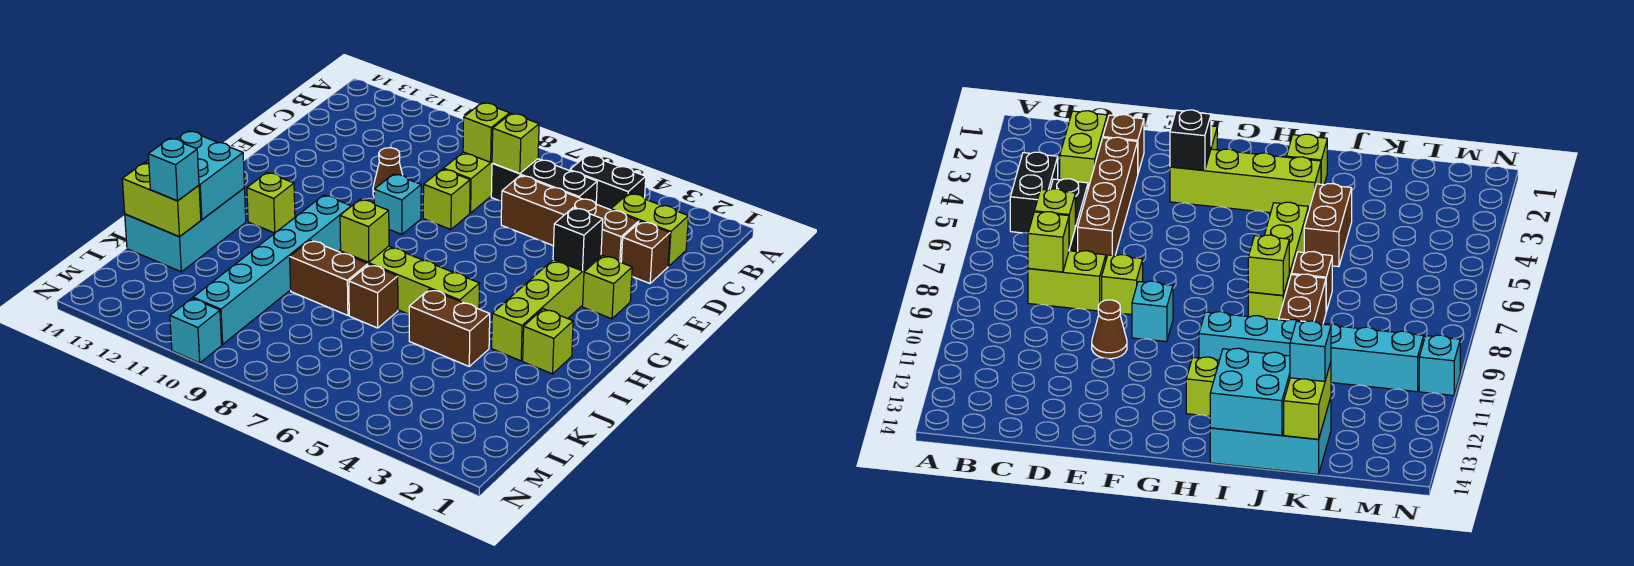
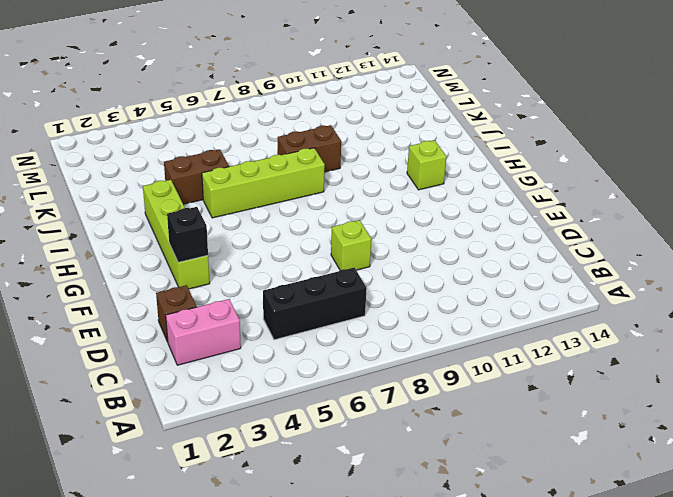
pink 1x2 brick [166,299,241,365] -> lime 1x2 brick [611,193,688,266]
none -> black 1x2 brick [570,155,646,210]
none -> lime 1x2 brick [443,152,492,213]
none -> brown 1x4 brick [501,175,639,262]

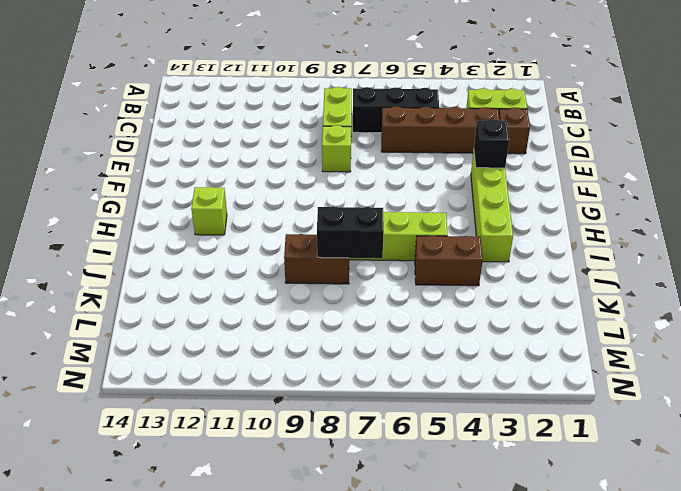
black 1x2 brick [317,206,384,258] -> black 1x2 brick moved to [570,155,646,210]
none -> brown 1x1 cone [373,148,402,196]
none -> lime 1x1 brick [583,255,632,319]
none -> cyan 1x1 brick [374,174,421,234]

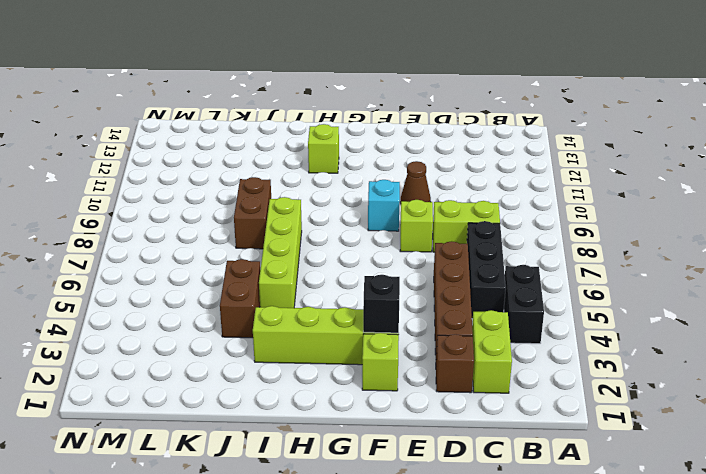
none -> cyan 1x6 brick [193,195,351,344]
none -> lime 1x1 brick [523,309,573,374]
none -> cyan 2x3 brick [125,188,246,272]

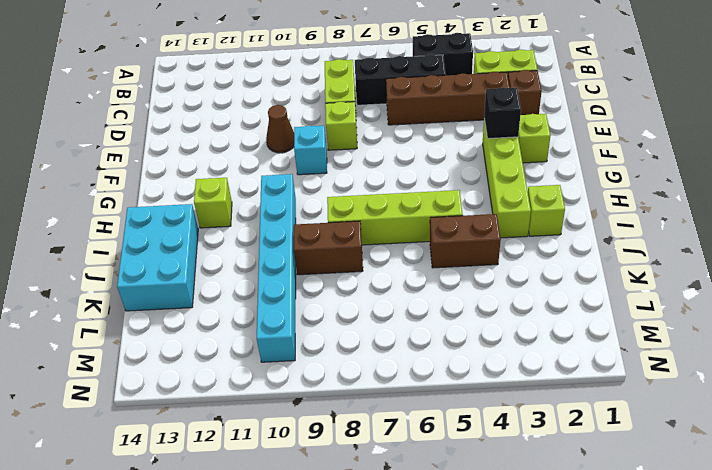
none -> brown 1x1 brick [349,264,398,328]
none -> cyan 1x1 brick [170,298,222,363]
none -> lime 1x1 brick [492,113,539,174]

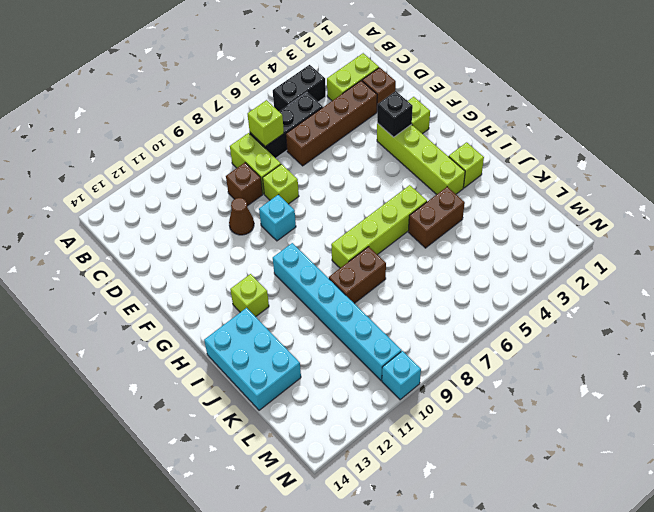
brown 1x1 brick [226,163,263,206] -> brown 1x1 brick moved to [349,264,398,328]
none -> lime 1x1 brick [463,103,510,162]
none -> lime 1x1 brick [340,199,389,262]
none -> cyan 2x2 brick [145,131,244,220]

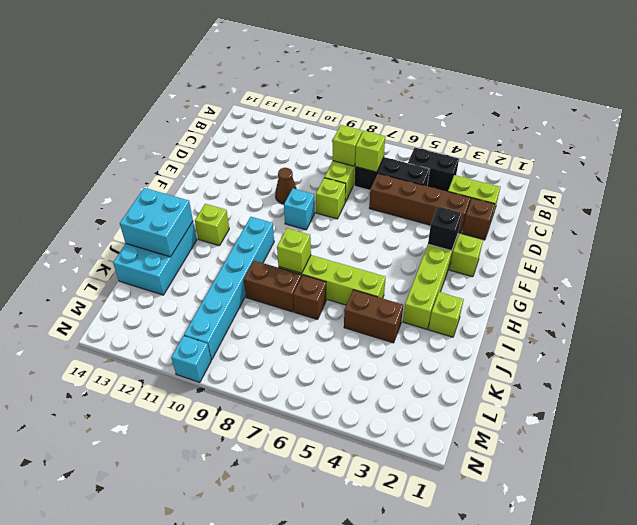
none -> lime 1x2 brick [122,163,201,237]
none -> cyan 1x1 brick [148,138,199,201]

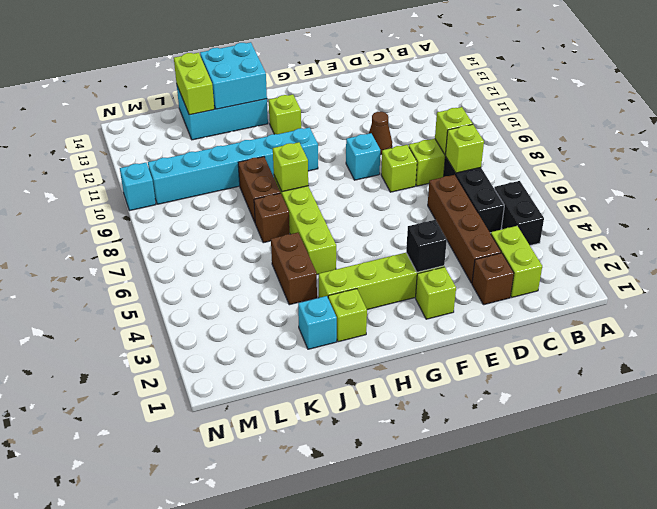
cyan 1x1 brick [298,296,337,349] -> cyan 1x1 brick moved to [148,138,199,201]

